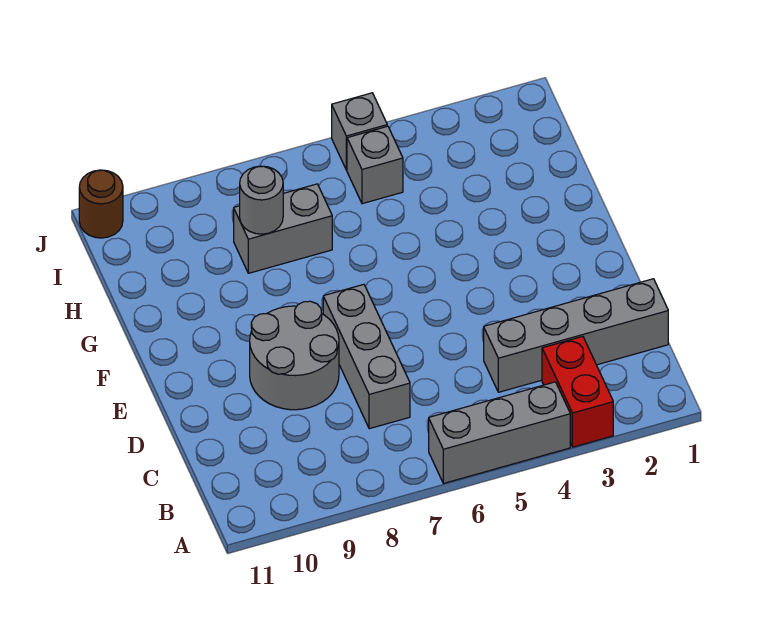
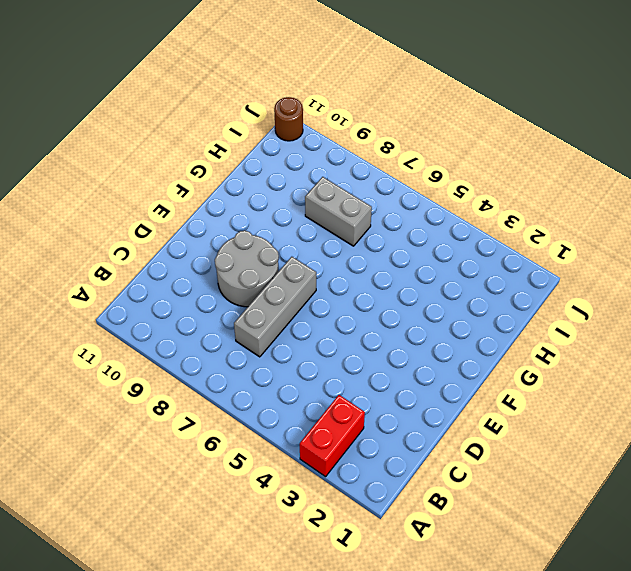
none -> grey 1x3 brick [429,382,570,483]
none -> grey 1x4 brick [484,279,668,392]

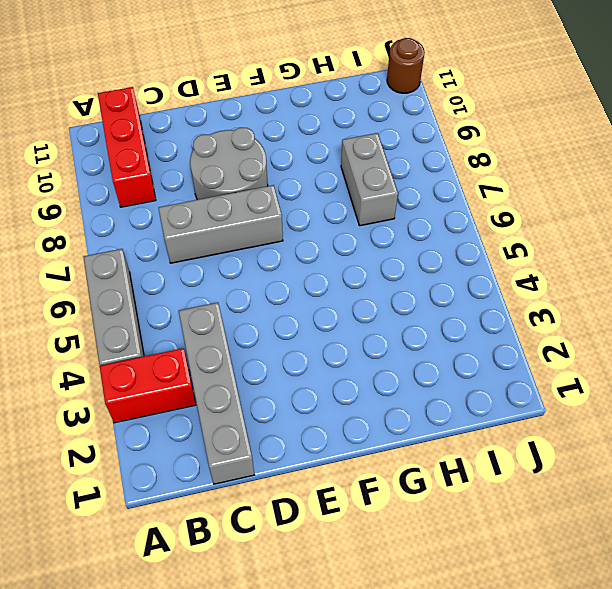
red 1x3 brick [98,87,156,207] -> none
none -> grey 1x1 brick [347,126,403,204]
none -> grey 1x1 brick [332,93,387,170]

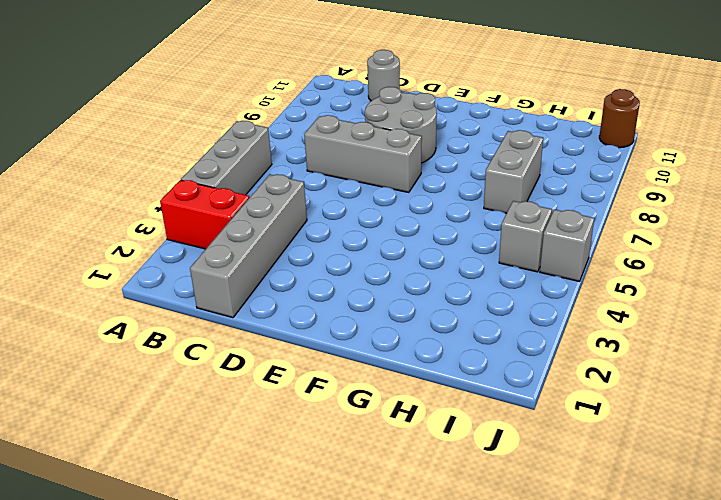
grey 1x1 round brick [367,50,400,101] -> grey 1x1 round brick moved to [240,166,283,234]

